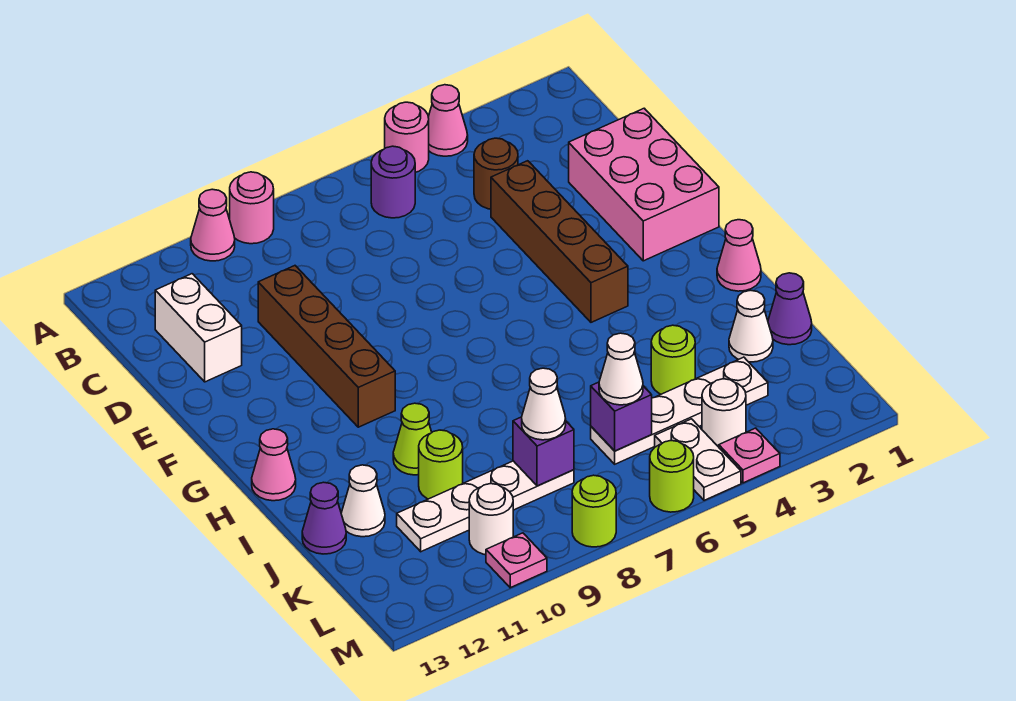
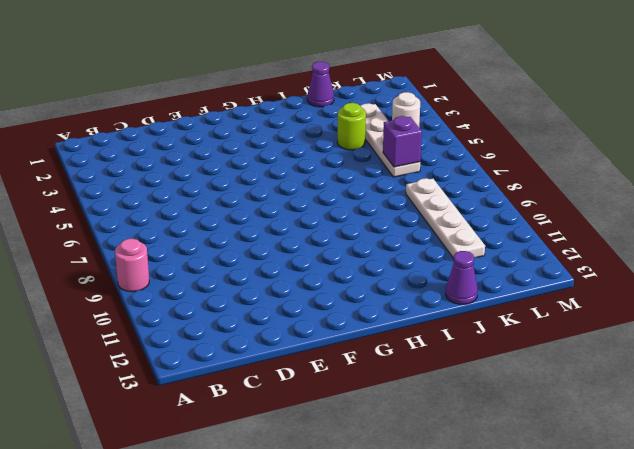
none -> pink 1x1 cone [428,85,468,156]
none -> pink 1x1 round brick [385,102,429,172]
none -> pink 1x1 cone [191,189,235,261]
none -> purple 1x1 round brick [371,146,415,218]

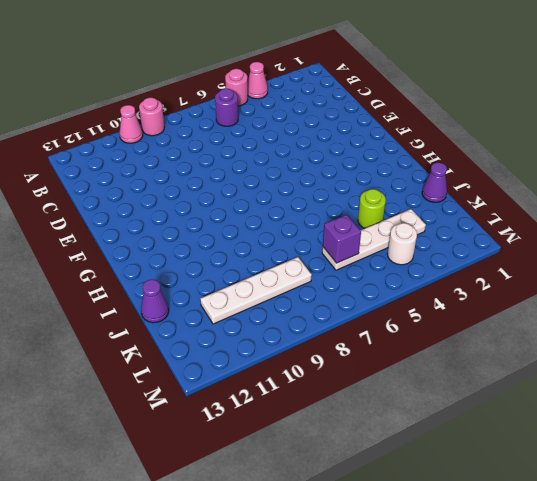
none -> brown 1x1 round brick [474,138,518,209]
none -> white 1x2 brick [155,274,242,382]
none -> pink 2x3 brick [569,108,719,261]
none -> brown 1x4 brick [491,161,628,322]

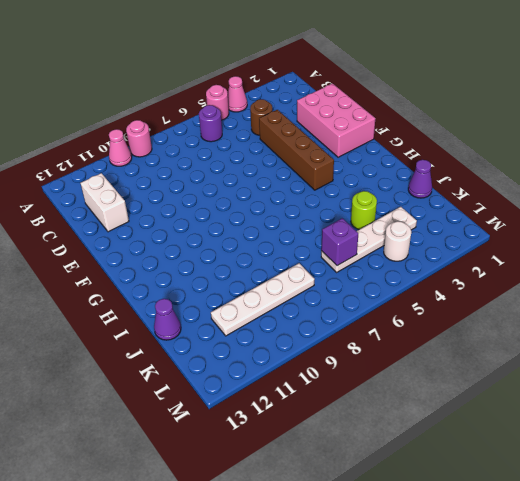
none -> brown 1x4 brick [258,266,395,427]
none -> pink 1x1 cone [717,220,761,291]
none -> pink 1x1 cone [252,429,296,501]
none -> lime 1x1 cone [393,403,432,475]

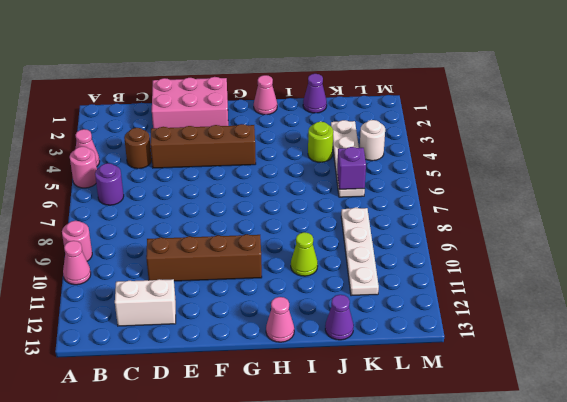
none -> white 1x1 cone [729,290,773,362]
none -> lime 1x1 round brick [419,430,463,499]
none -> white 1x1 cone [341,465,385,537]
none -> white 1x2 plate [655,419,741,500]

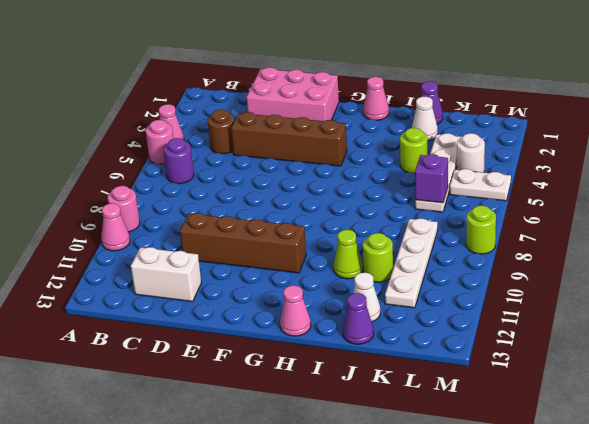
none -> white 1x1 round brick [469,484,513,555]
none -> pink 1x1 plate [719,428,780,483]
none -> lime 1x1 round brick [650,441,694,512]
none -> pink 1x1 plate [486,533,547,588]

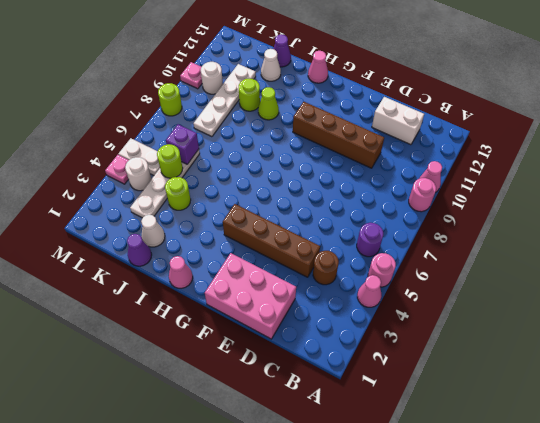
lime 1x1 round brick [157,144,183,178] -> lime 1x1 round brick moved to [650,441,694,512]
none -> purple 1x1 brick [513,417,574,486]
none -> white 1x1 cone [599,333,643,405]
none -> white 1x1 cone [522,368,566,440]

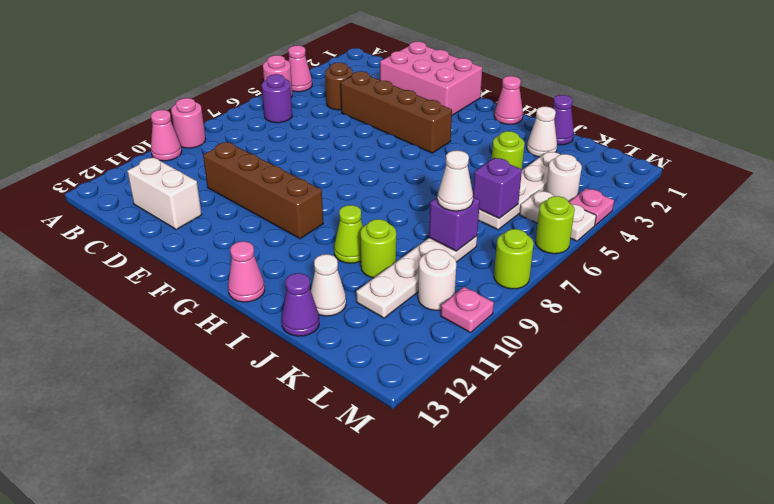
none -> white 1x1 cone [599,333,643,405]

